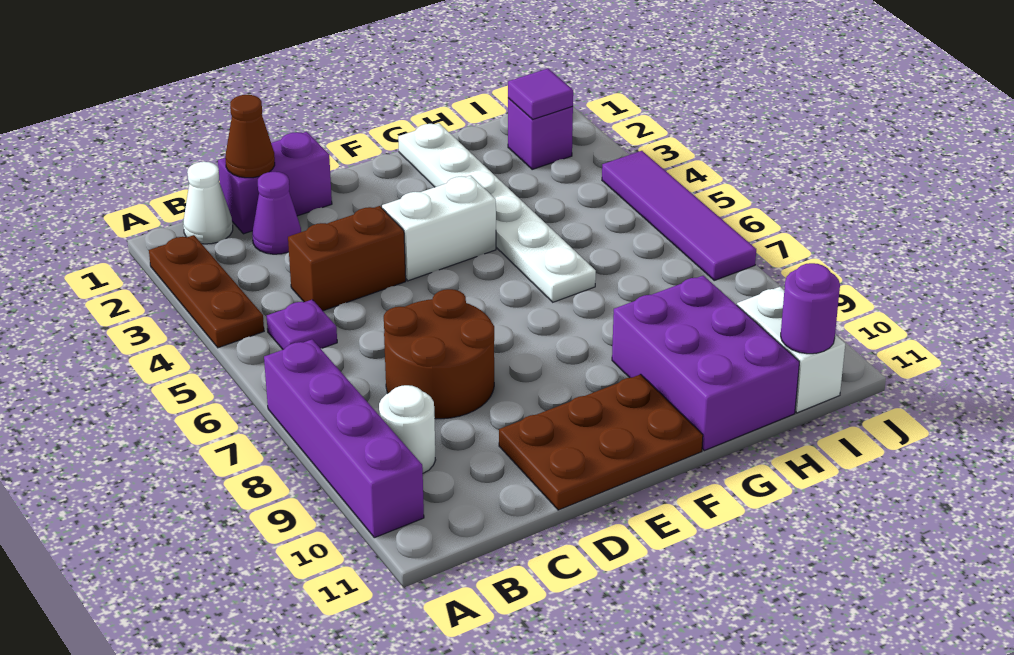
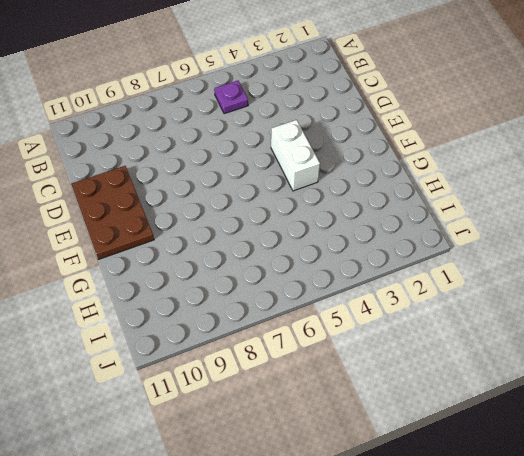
none -> brown 1x3 plate [149,235,264,348]
none -> purple 1x4 brick [264,340,424,538]
none -> white 1x1 cone [183,162,233,244]

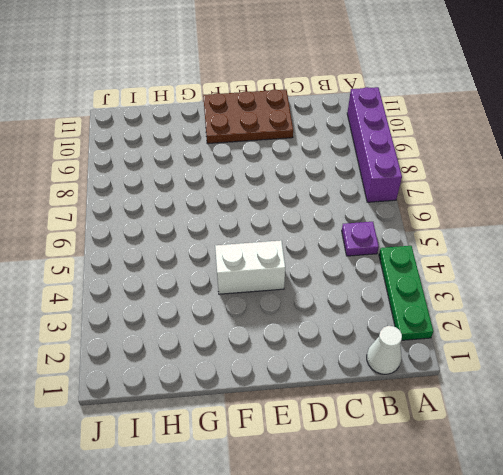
green 1x3 plate [379,246,433,340] -> brown 1x3 plate [149,235,264,348]
none -> white 1x1 round brick [379,385,435,473]
none -> purple 1x2 brick [218,132,332,234]
none -> purple 1x1 cone [252,172,301,254]

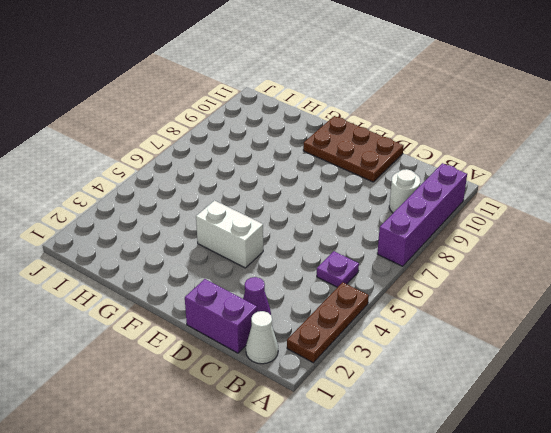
none -> brown 1x2 brick [288,206,406,311]
none -> brown 2x2 round brick [384,289,494,419]
none -> white 1x6 plate [398,123,596,302]

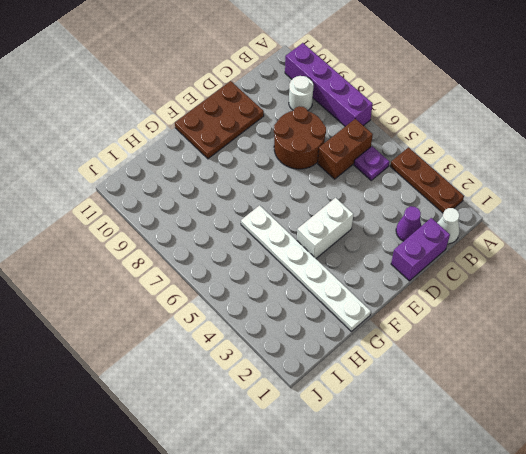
brown 1x2 brick [318,119,373,179] -> brown 1x2 brick moved to [288,206,406,311]
none -> purple 2x3 brick [612,276,799,451]
none -> purple 1x1 brick [508,98,573,169]
none -> white 1x2 brick [737,287,845,413]

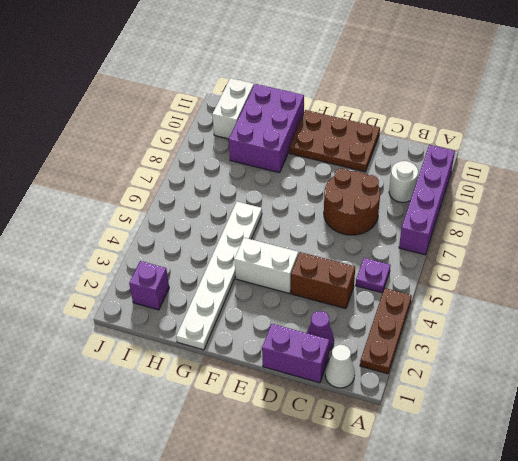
none -> purple 1x4 tile [602,151,756,280]
none -> brown 1x1 cone [225,95,275,178]
none -> purple 1x1 tile [508,69,573,120]

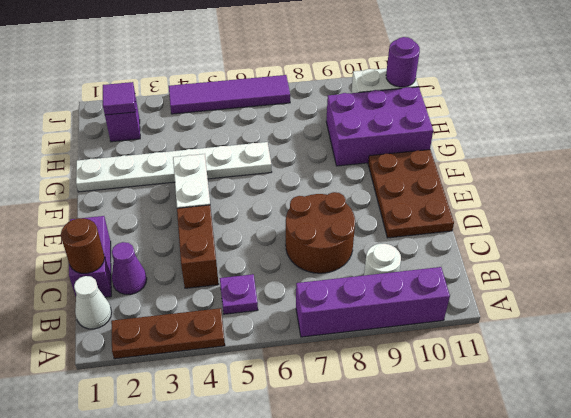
brown 1x1 round brick [61,218,105,273] -> brown 1x1 cone [225,95,275,178]

